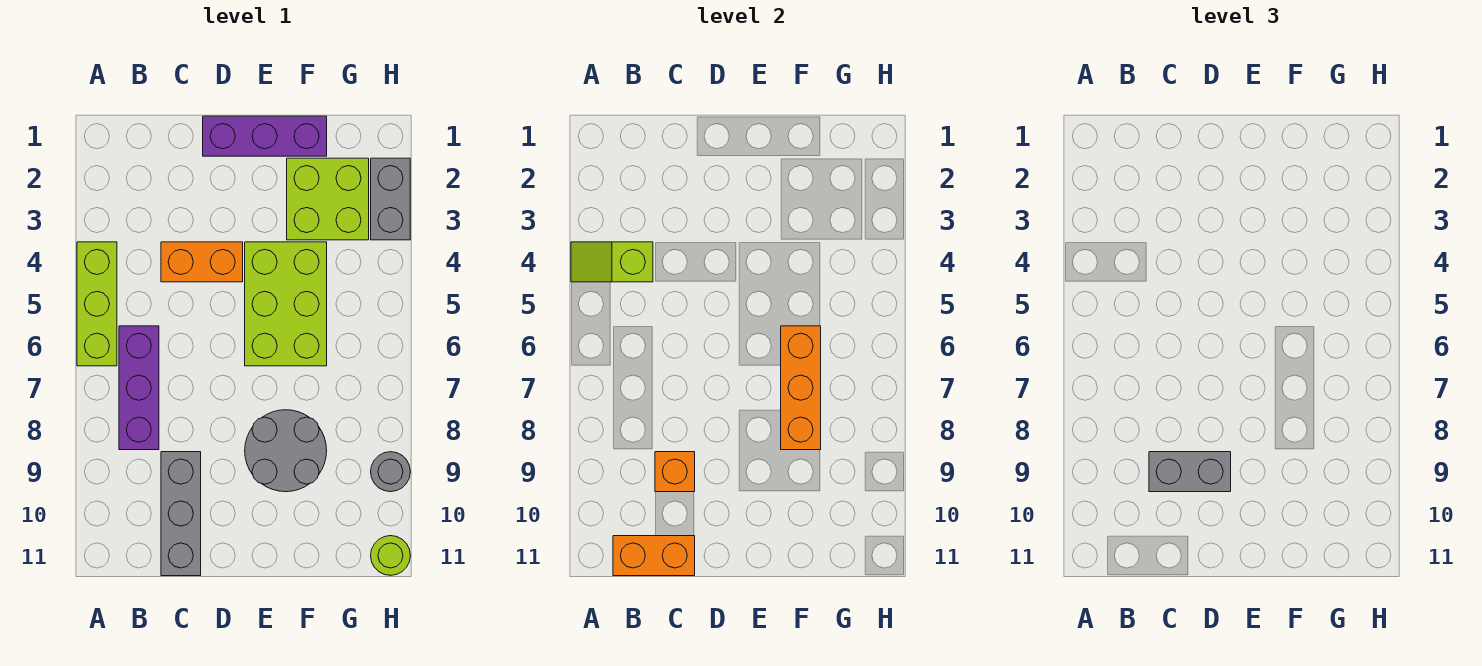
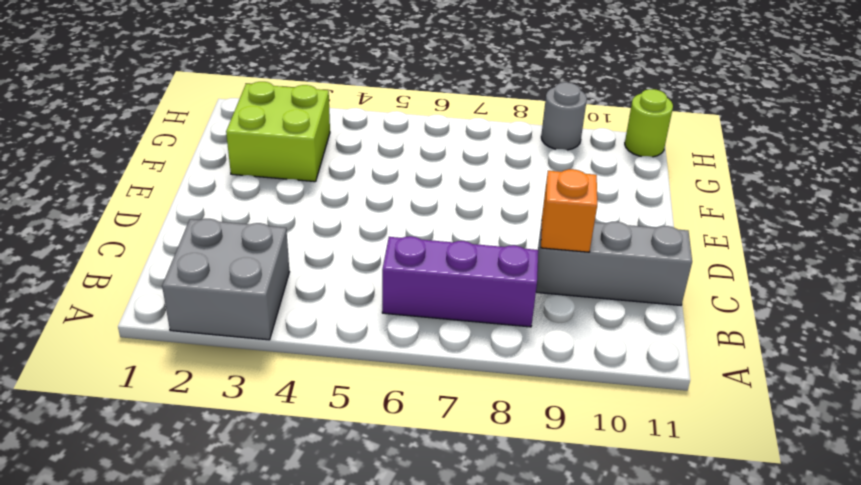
grey 2x2 brick [162,219,289,340] -> none
none -> lime 1x3 brick [77,242,117,366]
none -> orange 1x2 brick [161,242,243,282]
none -> purple 1x3 brick [203,116,327,156]

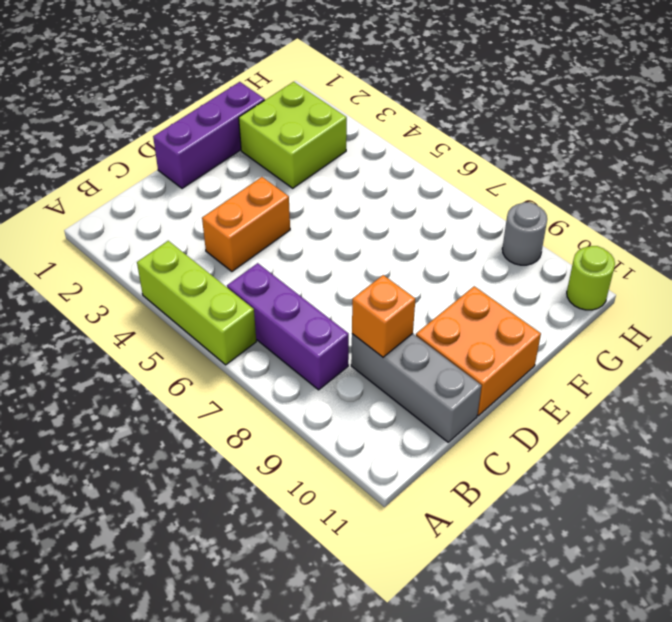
orange 2x2 brick [416,286,541,416] -> none
none -> lime 2x3 brick [245,242,327,366]
none -> grey 2x2 round brick [245,410,327,492]
none -> grey 1x2 brick [371,158,410,240]

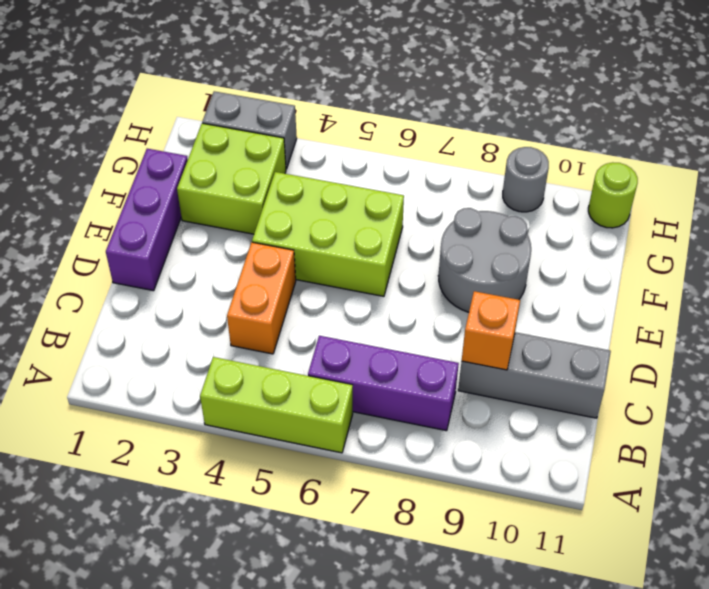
none -> lime 1x2 slope [571,242,653,282]
none -> orange 1x2 brick [613,536,695,576]
none -> orange 1x3 brick [781,326,821,450]

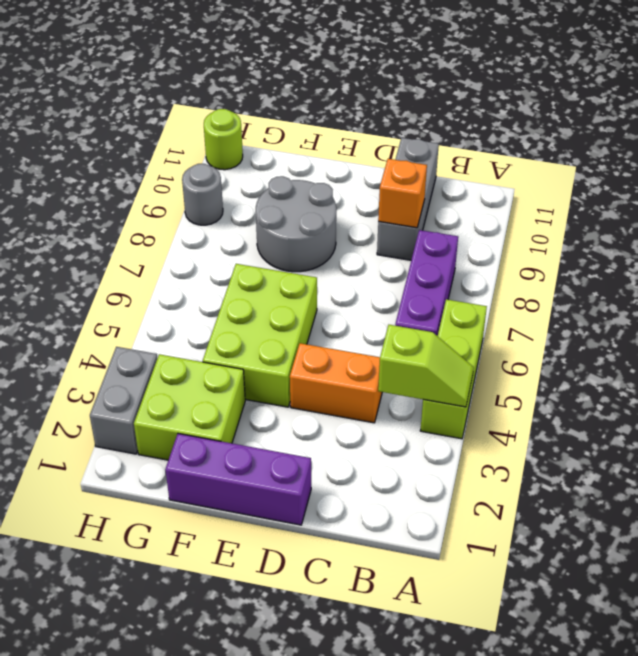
none -> orange 1x2 brick [613,536,695,576]
none -> orange 1x3 brick [781,326,821,450]
none -> grey 1x2 brick [1149,452,1231,492]

